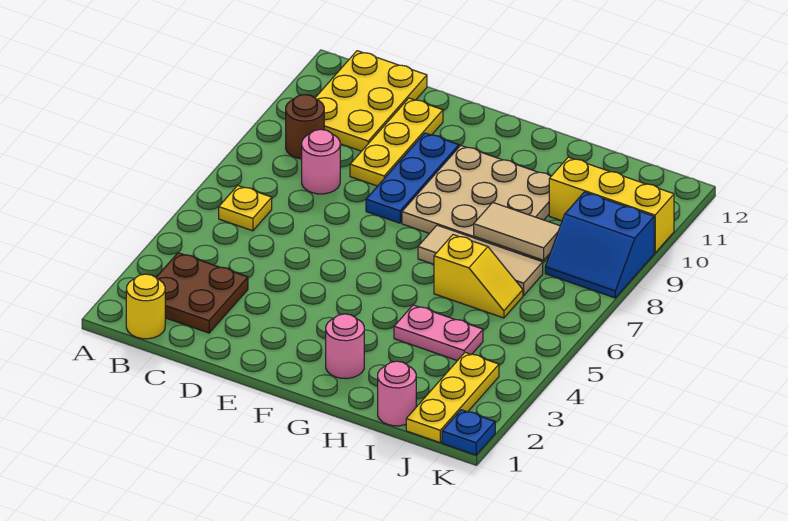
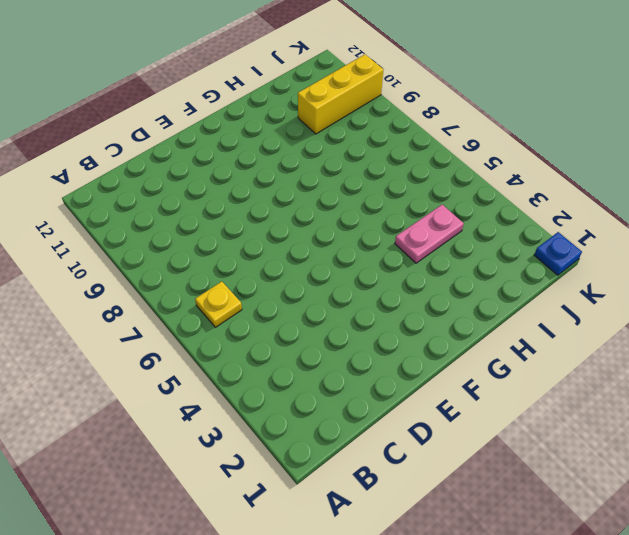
none -> yellow 1x1 round brick [126,274,165,339]
none -> brown 2x2 plate [156,253,248,333]
none -> brown 1x1 round brick [286,95,324,159]

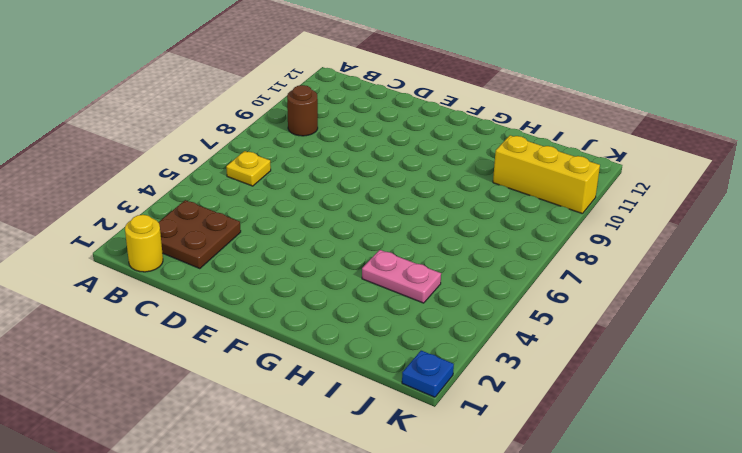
none -> yellow 2x3 plate [315,51,427,151]
none -> pink 1x1 round brick [302,129,340,194]
none -> yellow 1x3 plate [350,98,443,186]

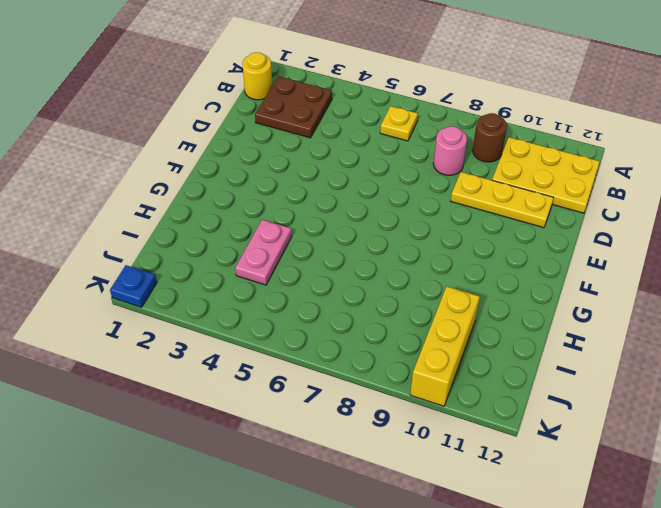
none -> blue 1x3 plate [366,133,459,223]
none -> tan 3x3 plate [402,146,551,252]
none -> pink 1x1 round brick [326,314,364,379]

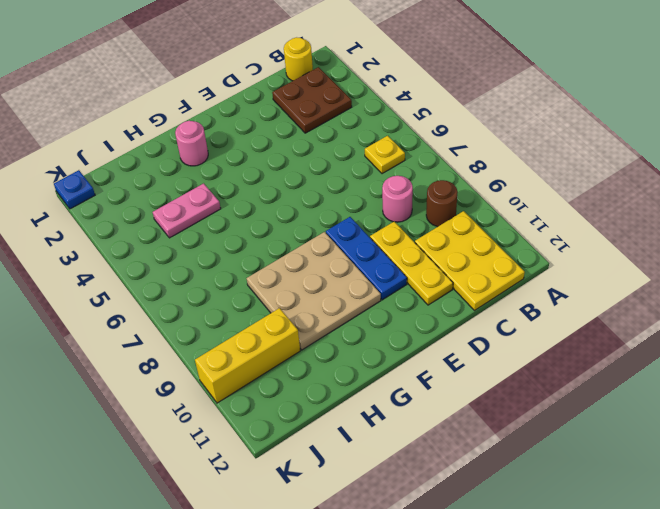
none -> tan 1x3 tile [418,225,543,295]
none -> yellow 1x2 slope [434,235,523,318]
none -> pink 1x1 round brick [378,361,416,426]

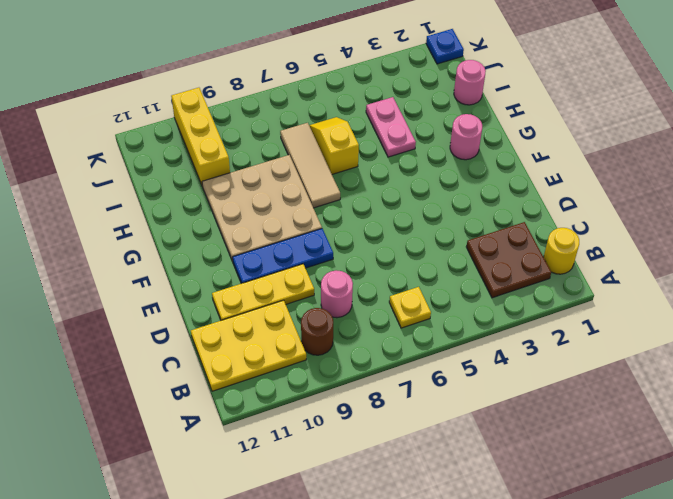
none -> yellow 1x3 plate [406,352,499,443]
none -> blue 2x2 slope [545,192,654,298]
none -> tan 1x2 tile [474,202,560,260]

